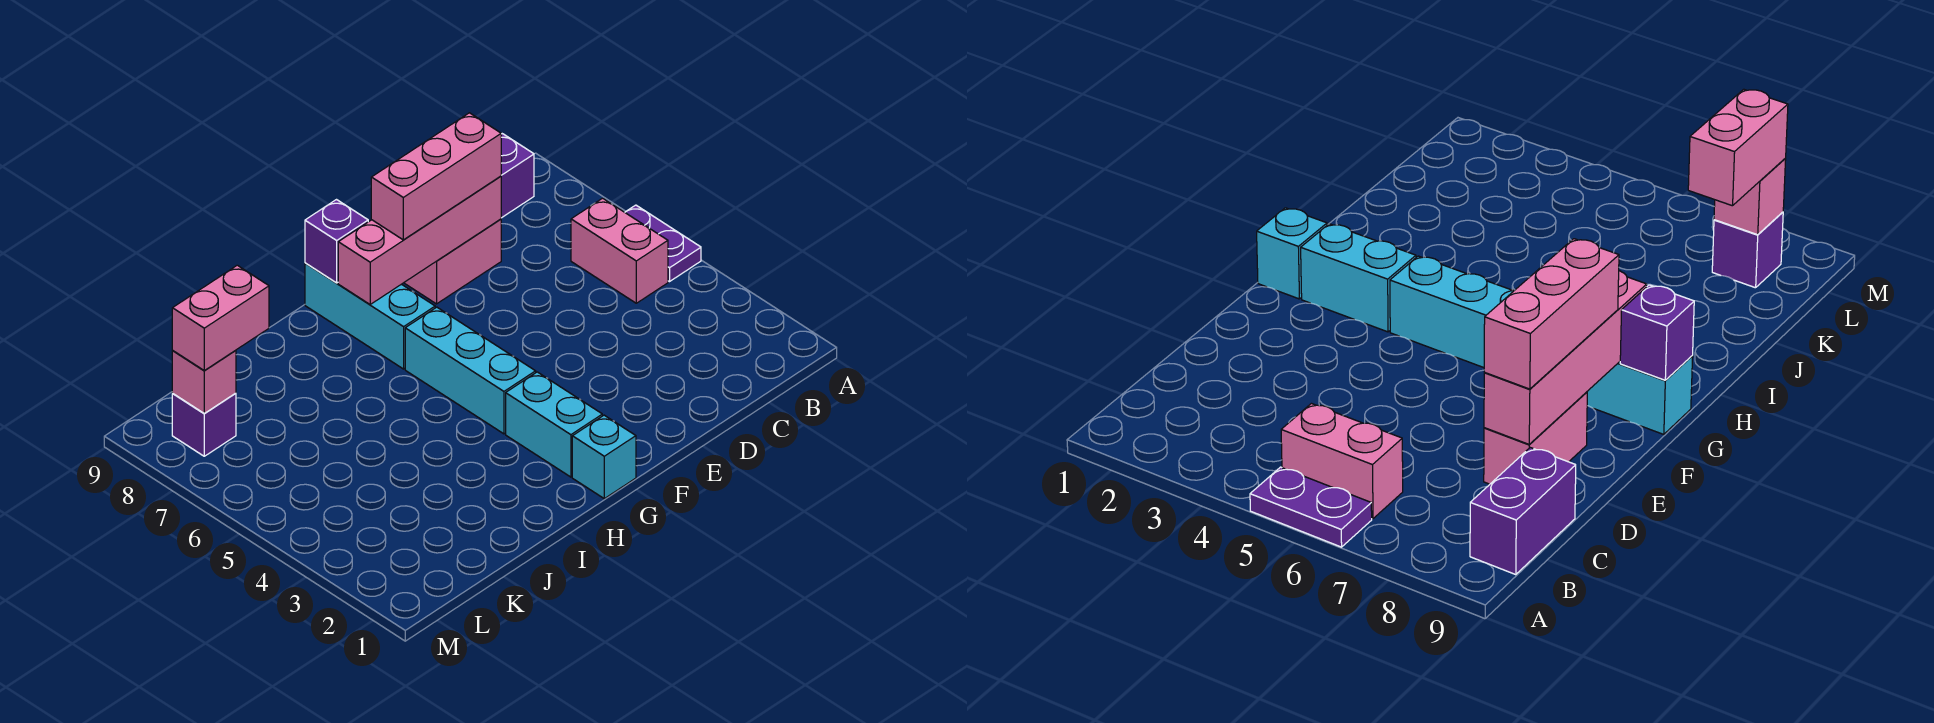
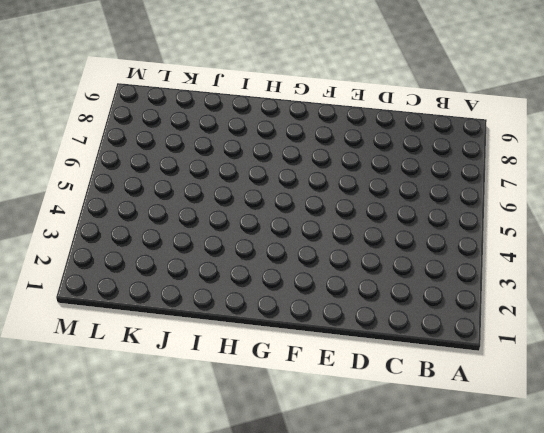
none -> purple 1x2 plate [625,205,701,282]
none -> pink 1x2 brick [571,198,668,303]
none -> purple 1x2 brick [501,134,534,218]

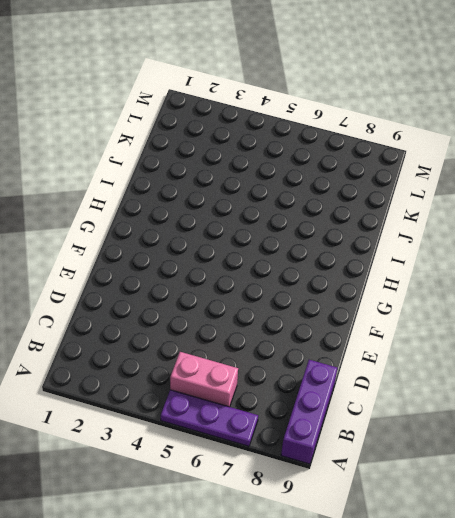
purple 1x3 plate [161,390,258,446] -> purple 1x2 plate [625,205,701,282]
purple 1x3 brick [281,360,337,464] -> purple 1x2 brick [501,134,534,218]
none -> pink 1x2 brick [405,219,501,304]
none -> cyan 1x1 brick [572,415,636,499]
none -> cyan 1x2 brick [506,372,602,477]

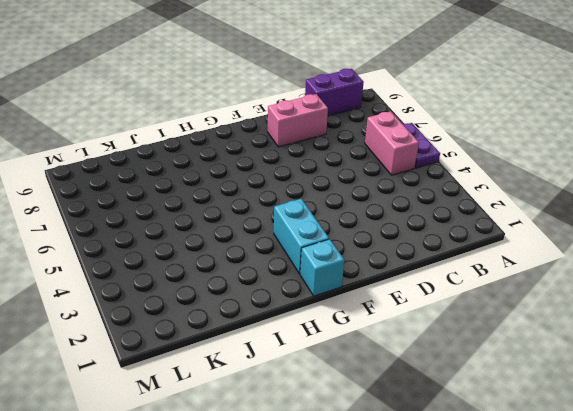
none -> cyan 1x3 brick [405,307,536,434]
none -> cyan 1x3 brick [305,263,435,369]
none -> purple 1x1 brick [172,393,236,456]

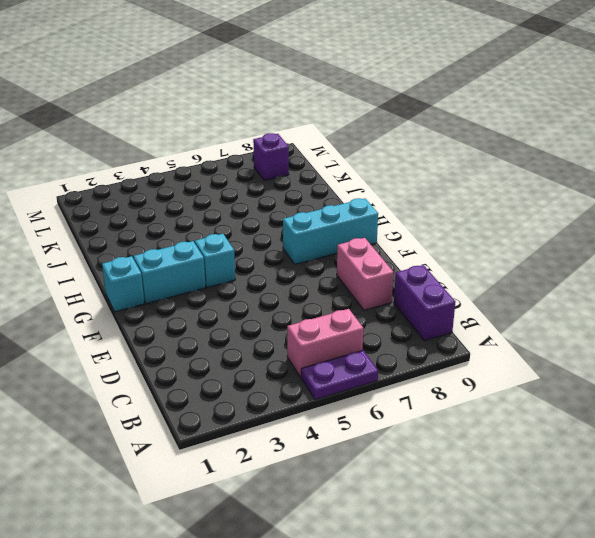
cyan 1x1 brick [195,234,235,287] -> cyan 1x3 brick [405,307,536,434]
none -> pink 1x4 brick [338,176,501,304]
none -> purple 1x1 brick [305,200,368,283]
none -> pink 1x1 brick [172,350,236,414]

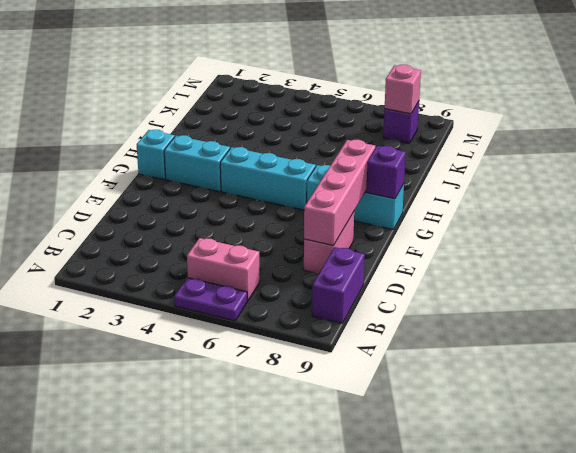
none -> pink 1x3 brick [371,113,501,240]
none -> pink 1x2 brick [172,265,269,370]

